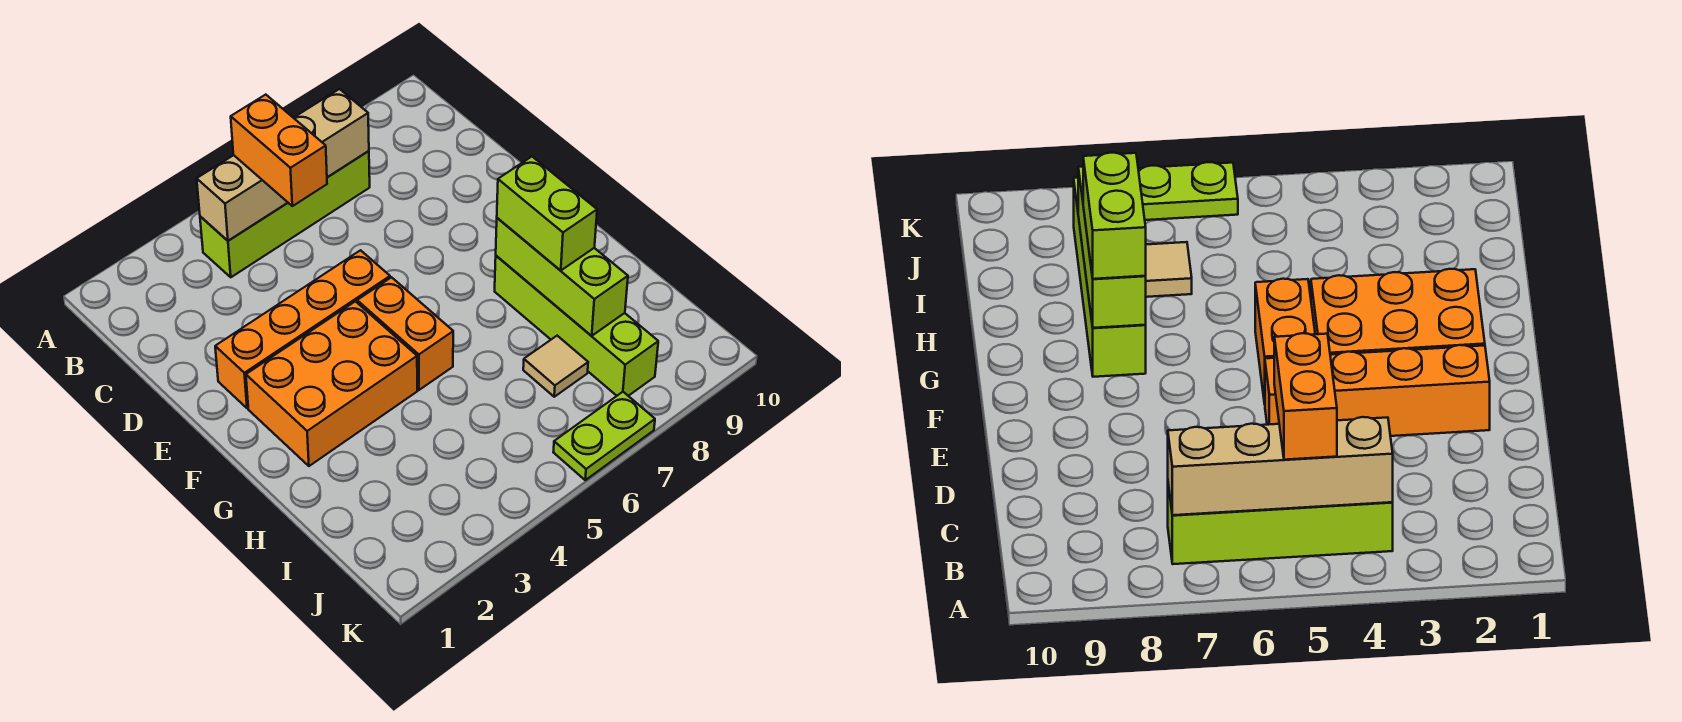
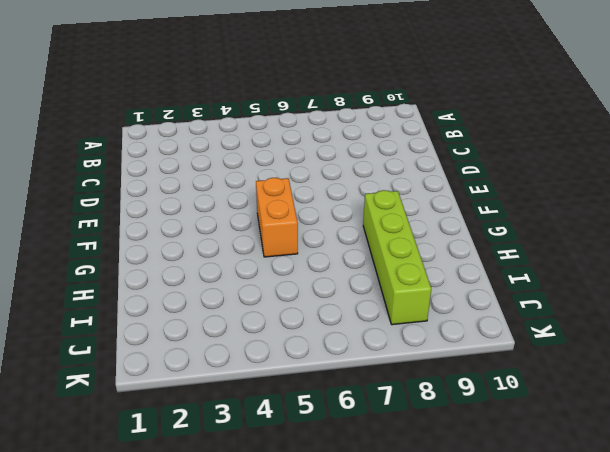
none -> lime 1x4 brick [200,151,370,277]
none -> orange 1x4 brick [215,250,390,408]

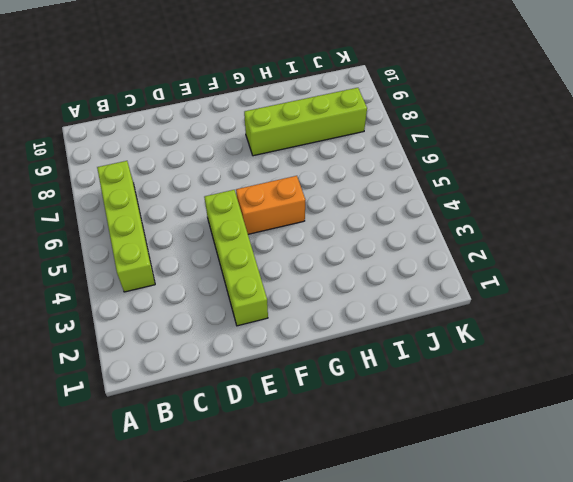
lime 1x4 brick [204,190,268,326] -> orange 1x4 brick [215,250,390,408]
none -> orange 2x3 brick [246,301,417,466]
none -> tan 1x1 tile [523,336,588,397]

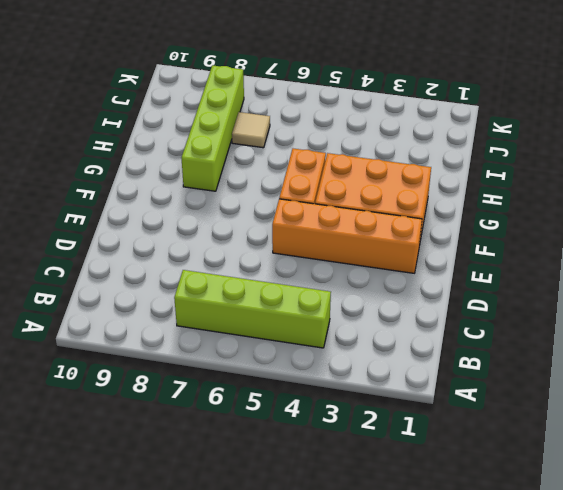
none -> lime 1x2 plate [553,392,655,480]
none -> tan 1x4 brick [197,89,369,241]

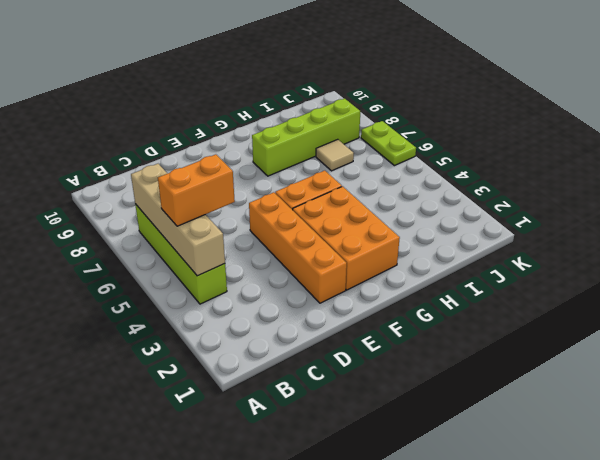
none -> lime 1x3 brick [496,218,628,336]
none -> lime 1x2 brick [497,157,597,271]

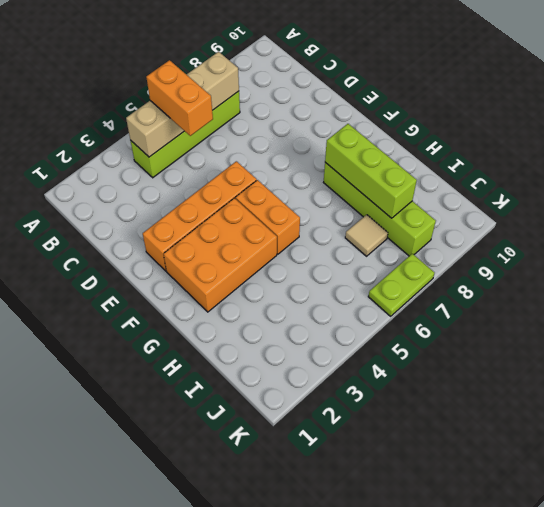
none -> lime 1x2 brick [497,157,597,271]

